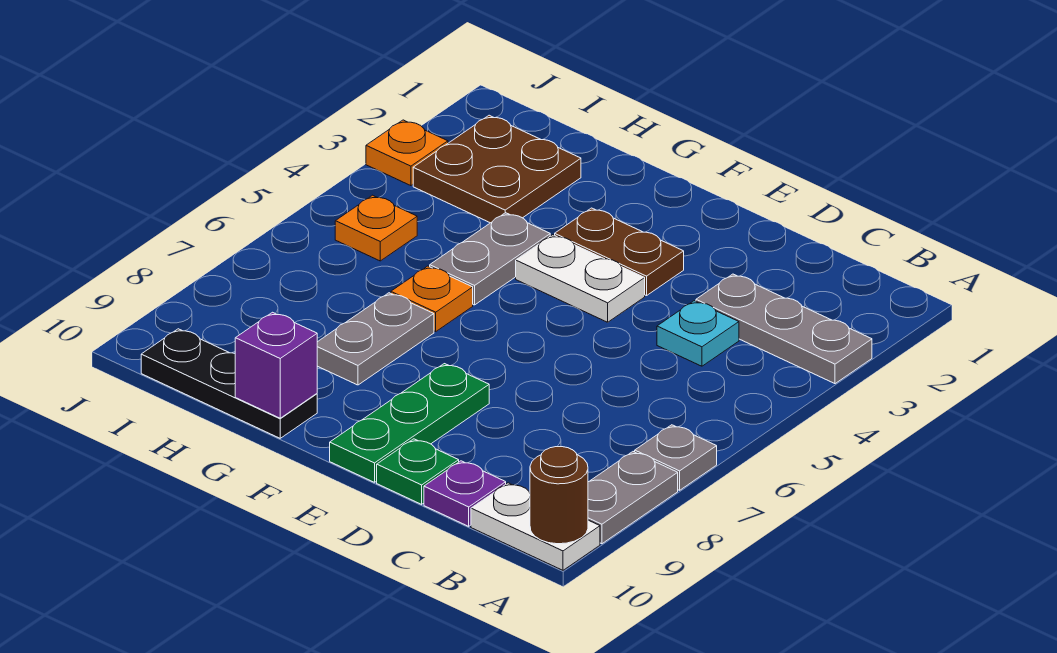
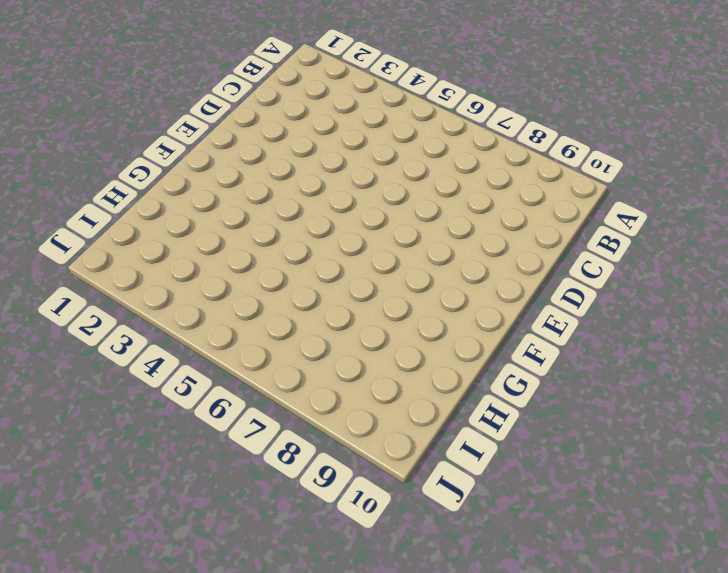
none -> grey 1x3 plate [696,274,872,384]
none -> grey 1x1 plate [635,425,717,490]
none -> grey 1x2 plate [588,452,678,544]

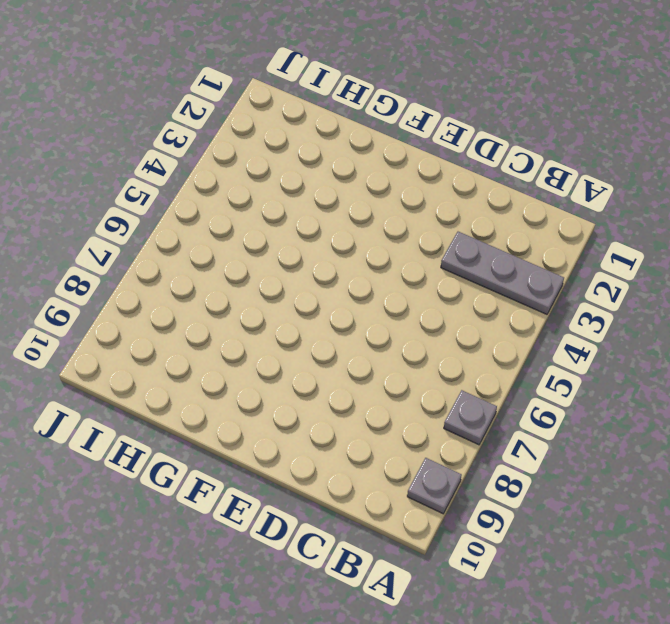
grey 1x1 plate [407,458,462,514] -> grey 1x2 plate [588,452,678,544]
none -> white 1x2 plate [471,483,600,570]
none -> cyan 1x1 plate [657,301,739,366]
none -> purple 1x1 plate [424,461,506,526]

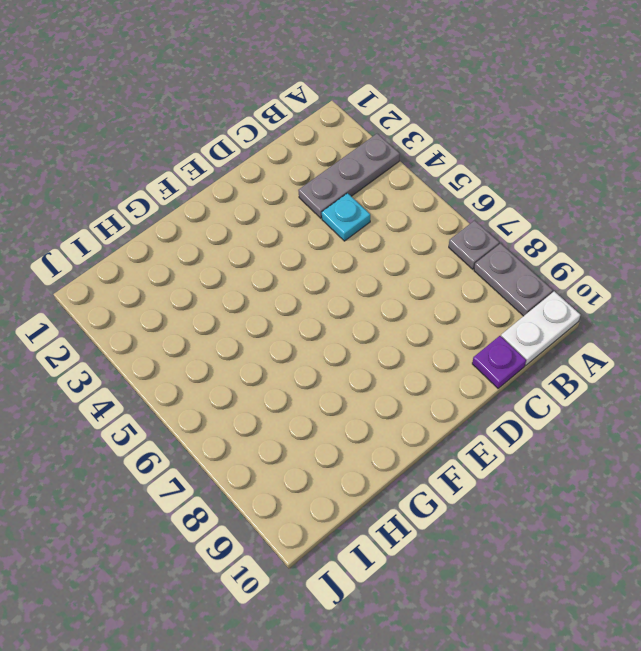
none -> green 1x1 plate [377,439,459,504]
none -> brown 1x2 plate [555,208,684,296]
none -> white 1x2 plate [516,235,645,322]

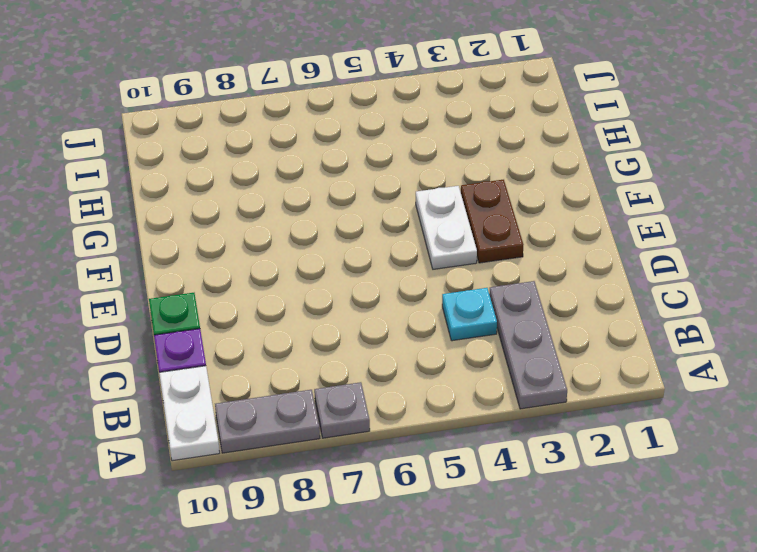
none -> green 1x3 plate [330,364,489,482]
none -> grey 1x2 plate [430,213,550,305]
none -> orange 1x1 plate [391,266,473,332]

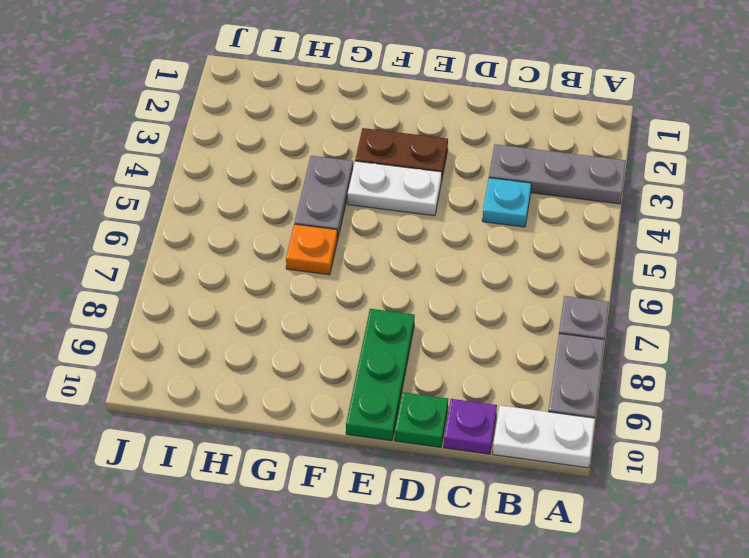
none -> grey 1x2 plate [317,293,434,385]
none -> black 1x3 plate [141,329,317,438]
none -> brown 2x2 plate [413,115,581,223]

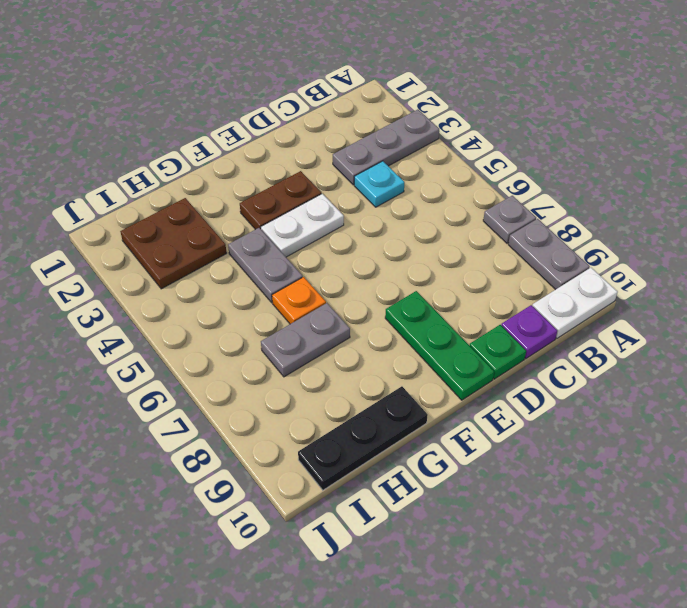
grey 1x2 plate [261,303,350,377] -> grey 1x2 plate turned to [317,293,434,385]
none -> orange 1x1 plate [335,195,417,261]
none -> orange 1x1 plate [366,120,448,186]
none -> brown 1x1 round brick [530,447,588,544]

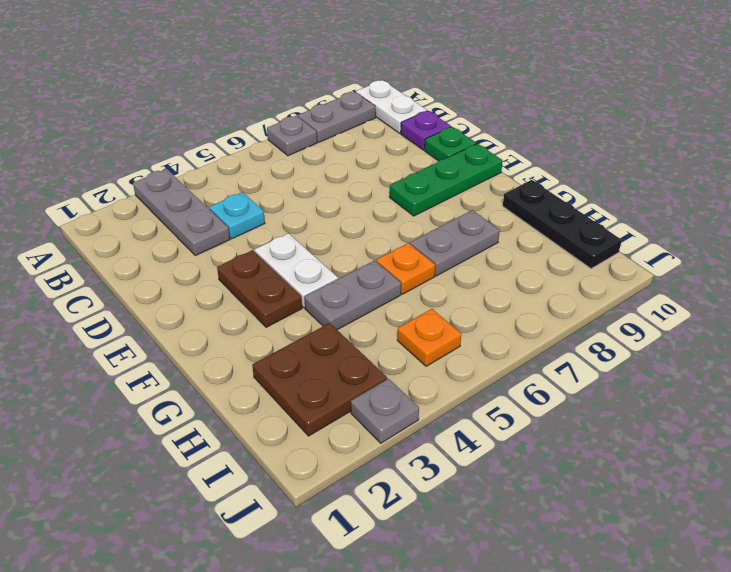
grey 1x1 plate [351,379,419,443] -> orange 1x1 plate [366,120,448,186]
none -> brown 1x1 round brick [530,447,588,544]
none -> purple 1x1 brick [235,312,317,418]

